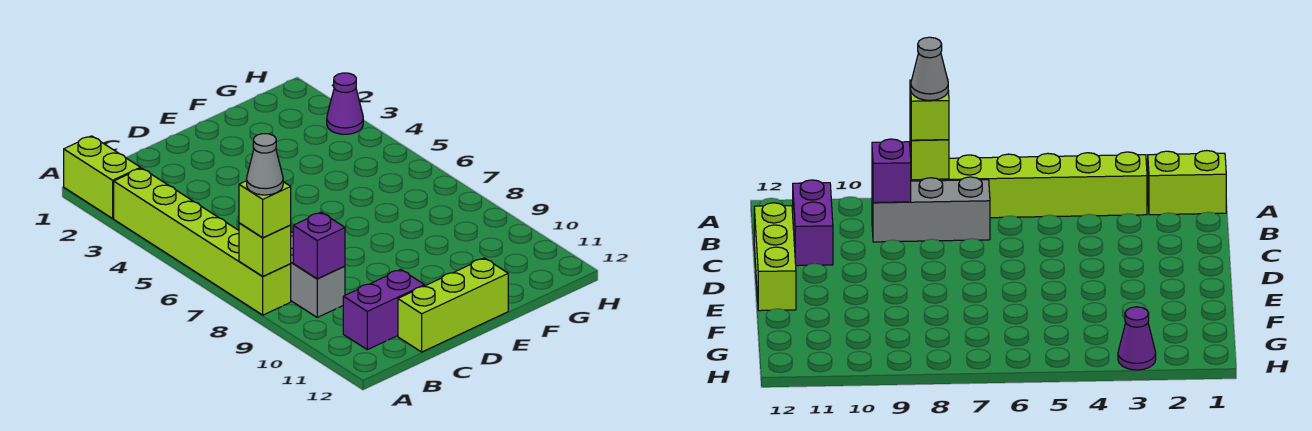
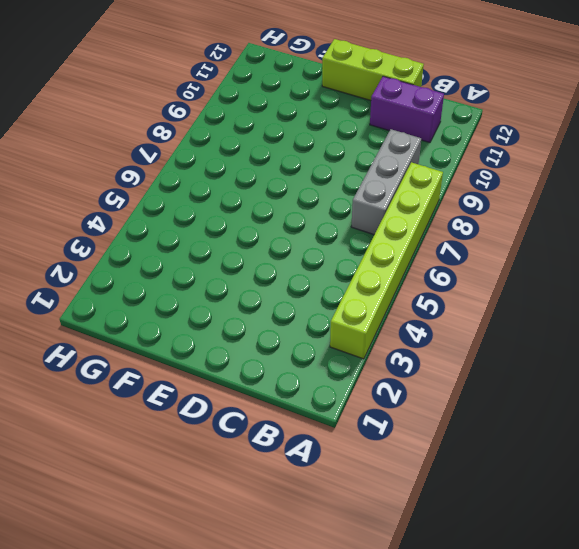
none -> lime 1x2 brick [64,136,140,218]
none -> purple 1x1 cone [327,73,363,134]

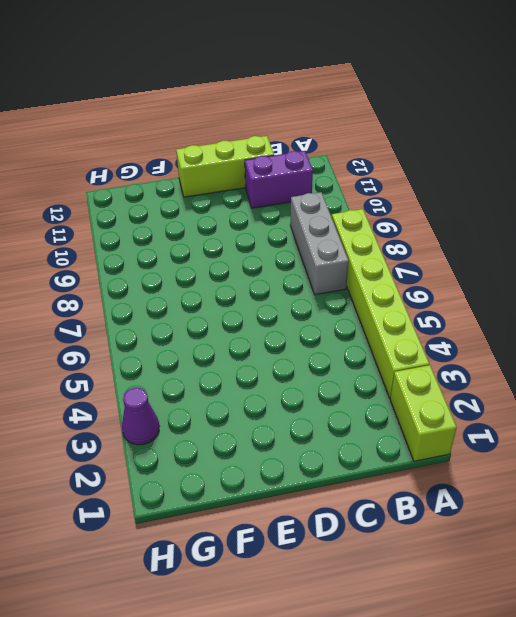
none -> lime 1x1 brick [239,223,291,276]
none -> purple 1x1 brick [293,212,345,279]

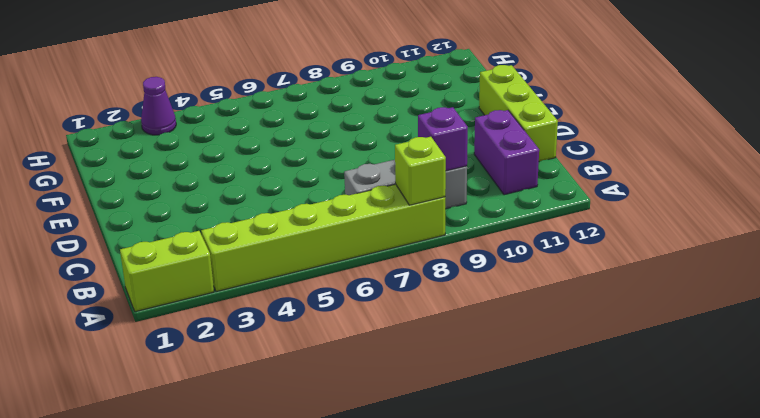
none -> lime 1x1 brick [239,181,291,238]
none -> grey 1x1 cone [247,134,283,195]

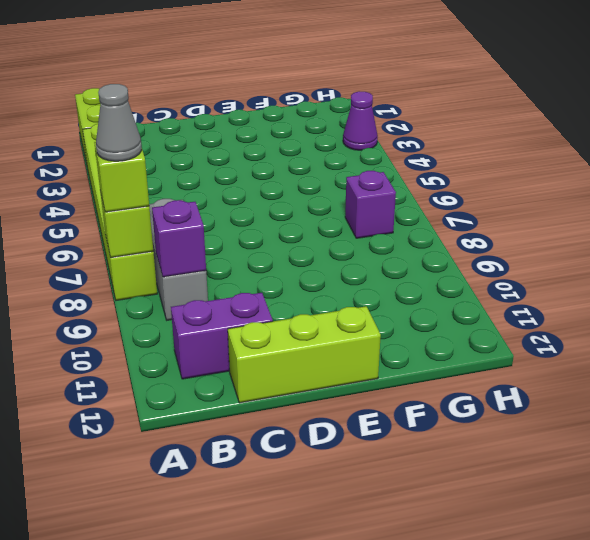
purple 1x1 brick [345,171,396,238] -> none

